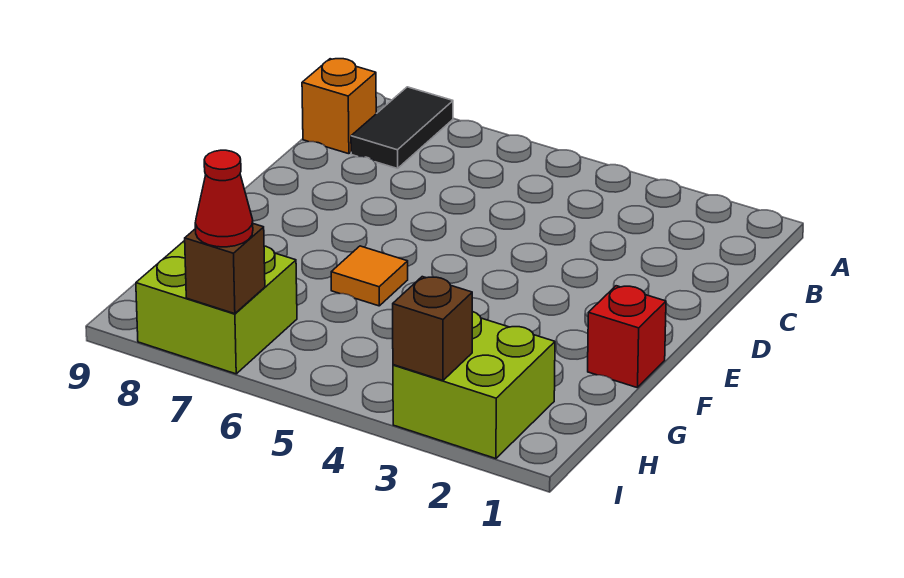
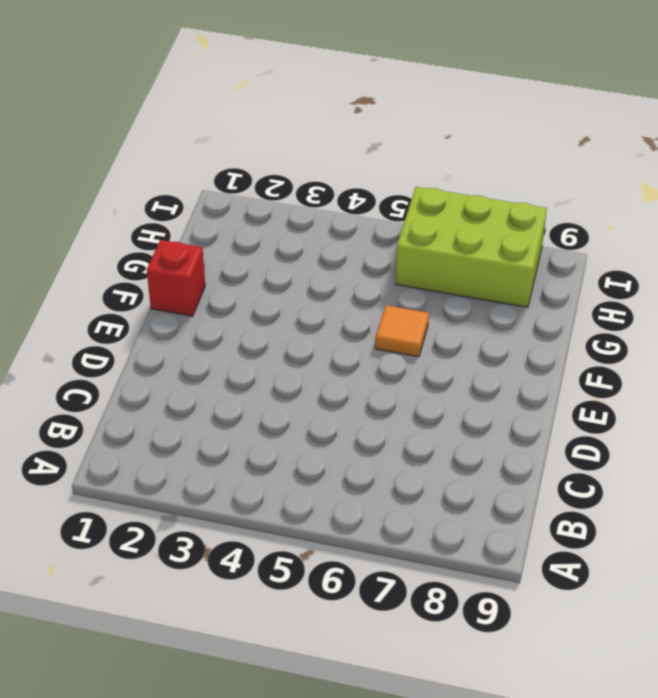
lime 2x3 brick [395,187,547,307] -> lime 2x2 brick [136,241,297,374]
none -> black 1x2 tile [351,87,453,169]
none -> orange 1x1 brick [302,59,376,154]

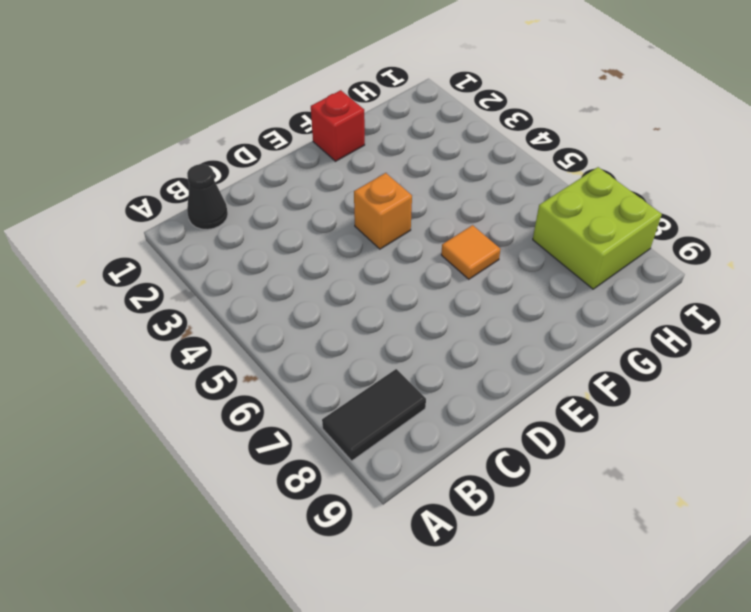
black 1x1 cone [187,164,228,230] -> none
orange 1x1 brick [354,173,412,249] -> orange 1x1 brick moved to [302,59,376,154]
none -> lime 2x2 brick [393,311,555,459]
none -> brown 1x1 brick [393,277,472,380]

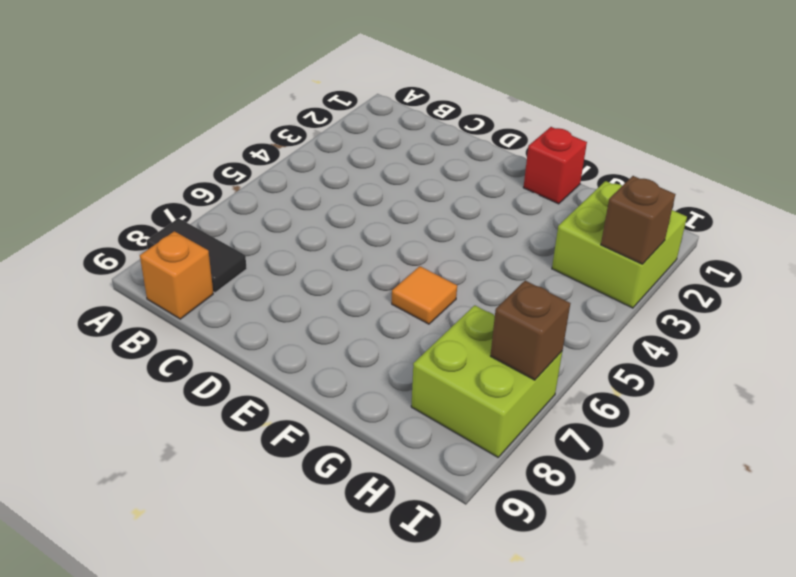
none -> red 1x1 cone [195,150,253,247]

